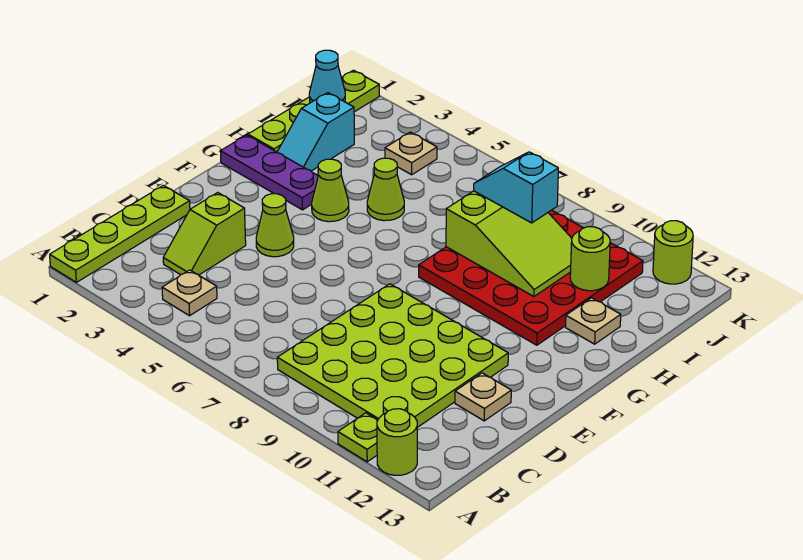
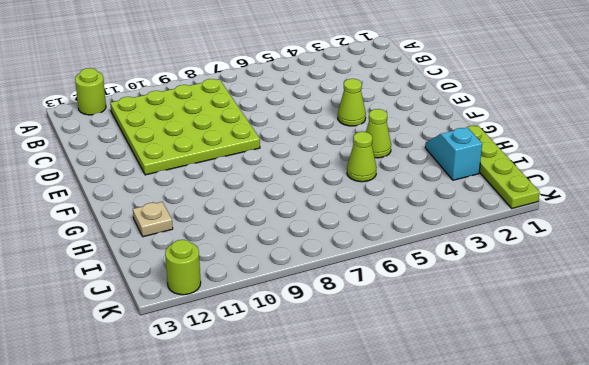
none -> lime 1x4 plate [50,185,190,282]
none -> lime 1x1 plate [338,413,378,462]
none -> tan 1x1 plate [162,270,217,316]

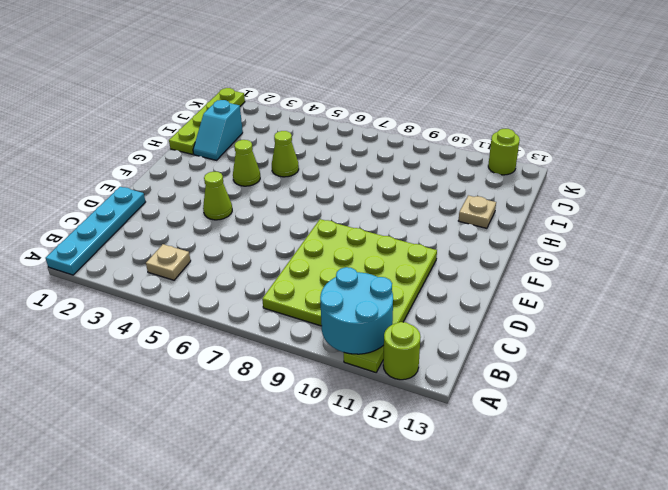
cyan 1x4 plate [46,187,145,275] -> lime 1x4 plate [50,185,190,282]
cyan 2x2 round brick [320,267,393,354] -> none
none -> lime 1x2 slope [163,193,246,275]
none -> tan 1x1 plate [455,373,511,421]
none -> purple 1x3 plate [221,135,318,210]

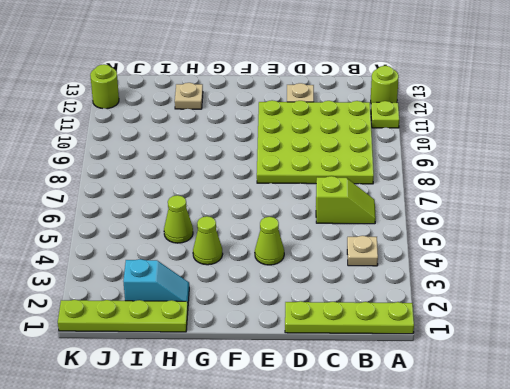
lime 1x2 slope [316,176,376,224] -> lime 1x2 slope moved to [163,193,246,275]
none -> purple 1x3 plate [221,135,318,210]
none -> red 4x4 plate [419,210,643,345]
none -> tan 1x1 plate [385,132,437,175]

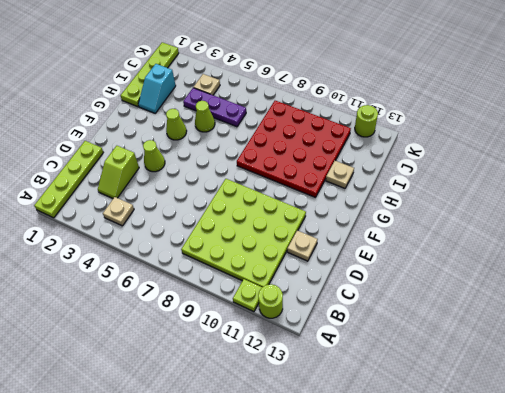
purple 1x3 plate [183,88,246,127] -> purple 1x3 plate moved to [221,135,318,210]
none -> lime 2x3 slope [446,191,572,296]
none -> lime 1x1 round brick [570,227,610,291]
none -> cyan 1x1 cone [309,50,345,103]

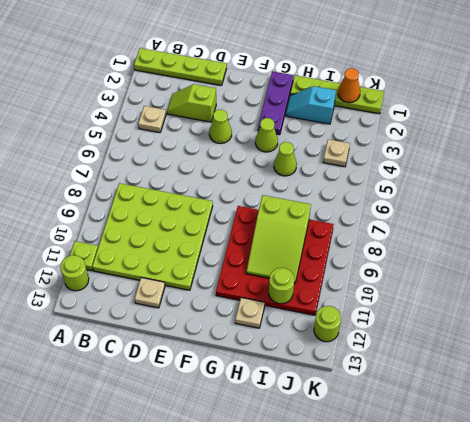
orange 1x1 cone [338,68,360,103] -> cyan 1x1 cone [309,50,345,103]
none -> cyan 1x2 slope [474,152,558,223]

